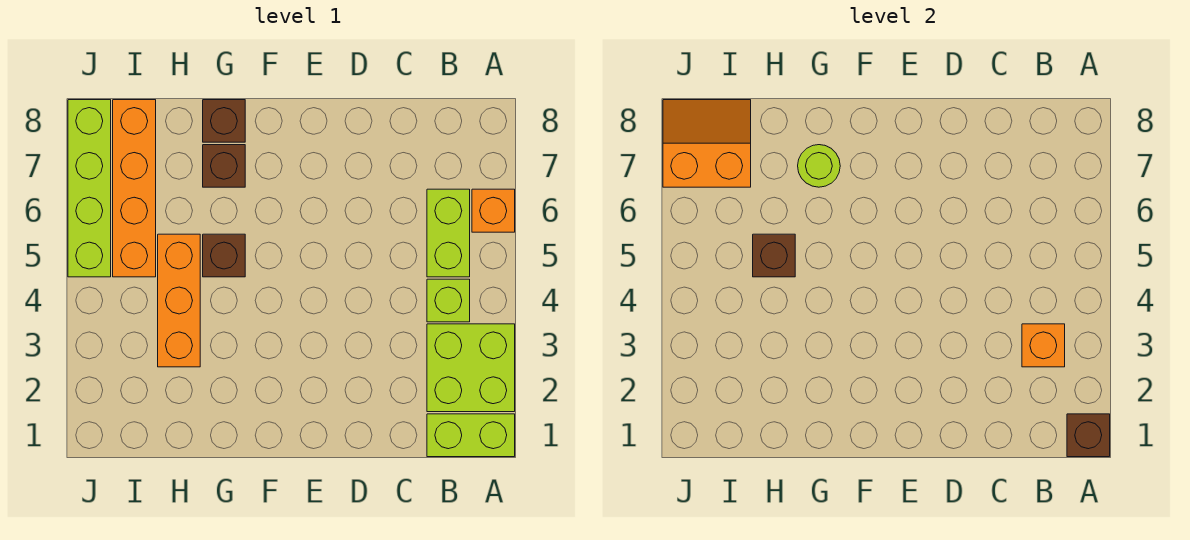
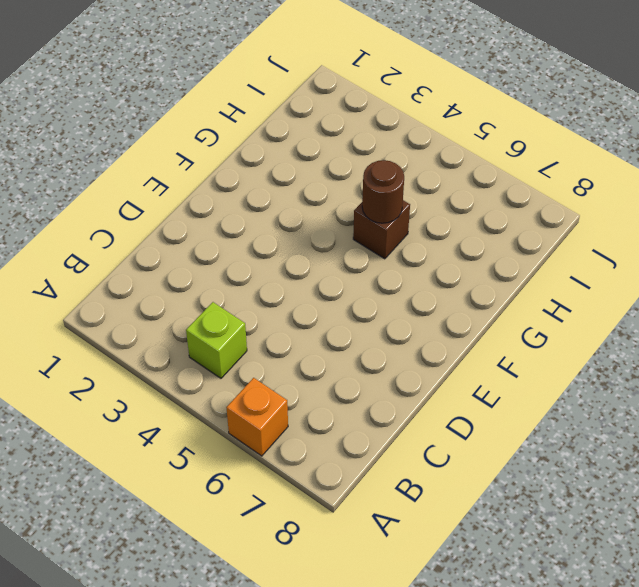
brown 1x1 round brick [362,160,404,223] -> none
none -> lime 1x2 brick [427,414,515,457]
none -> lime 2x2 brick [427,324,515,412]
none -> lime 1x2 brick [427,189,470,277]

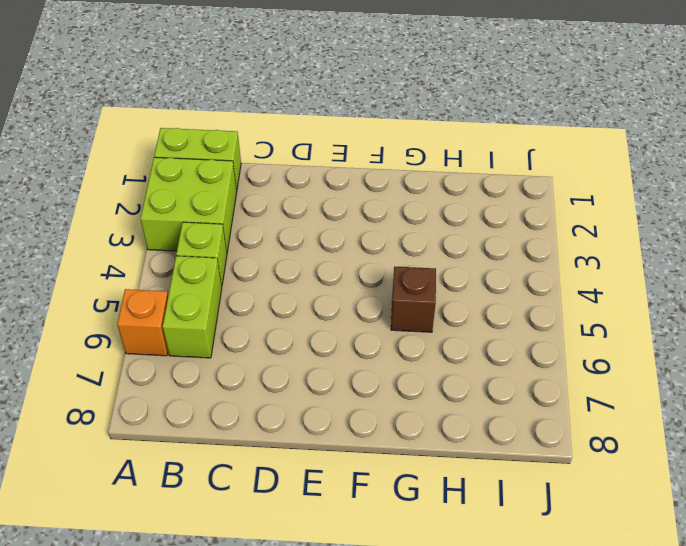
none -> brown 1x1 brick [203,145,245,187]
none -> brown 1x1 brick [203,100,245,142]
none -> orange 1x3 brick [158,234,200,367]

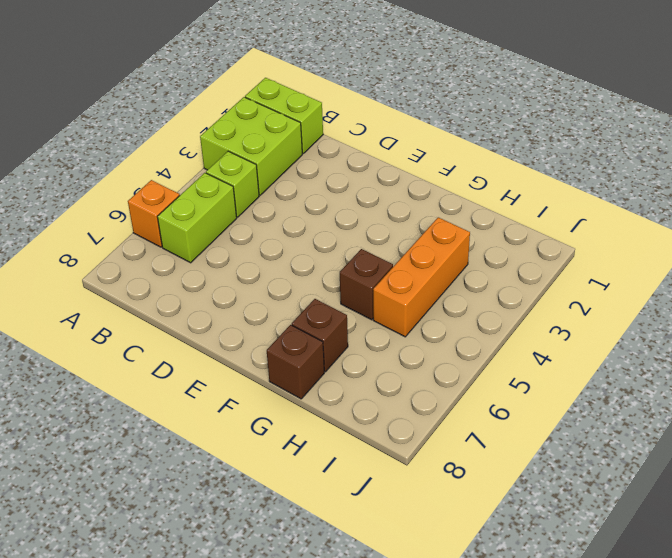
none -> orange 1x4 brick [113,100,156,277]
none -> lime 1x4 brick [68,100,111,277]
none -> brown 1x1 brick [1067,414,1110,457]

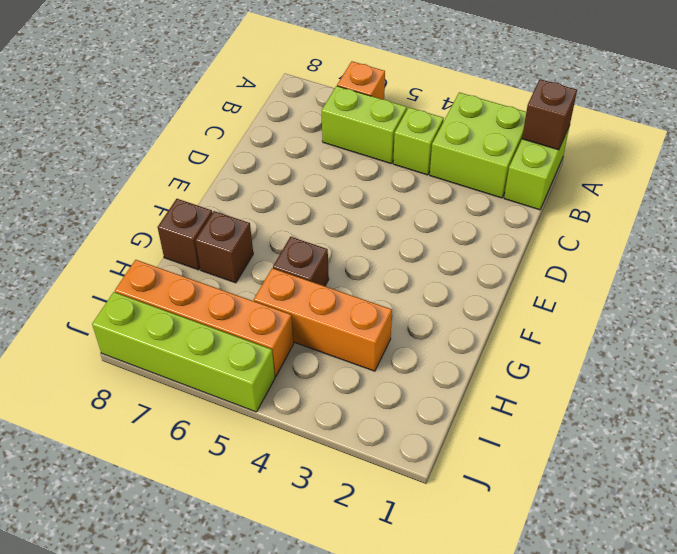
none -> orange 1x1 brick [1022,324,1065,367]
none -> lime 1x1 round brick [798,145,840,187]
none -> brown 1x1 brick [753,234,795,277]

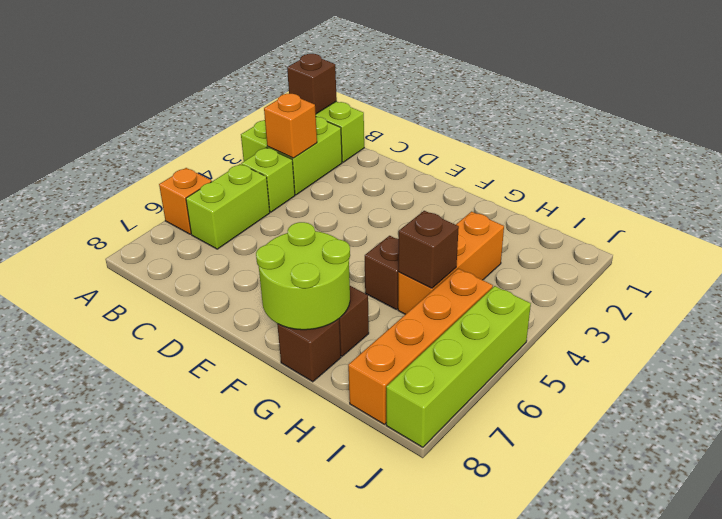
lime 2x2 round brick [256,222,350,330] -> lime 1x1 round brick [798,145,840,187]
none -> orange 2x2 slope [663,100,751,187]

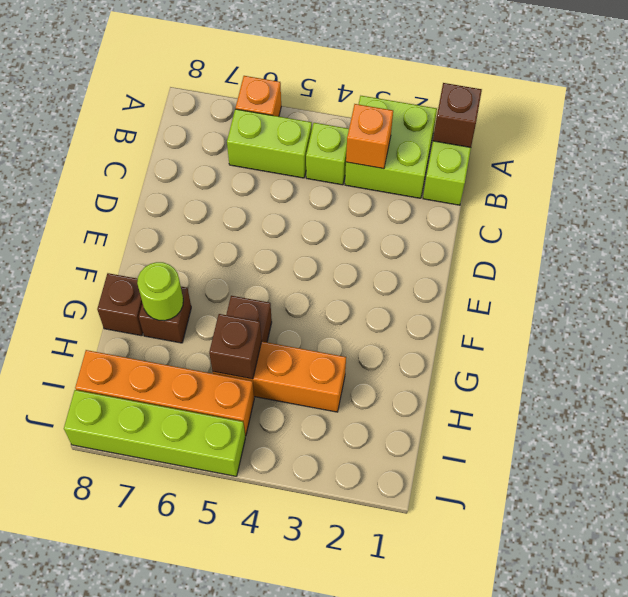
none -> orange 2x2 slope [663,100,751,187]

